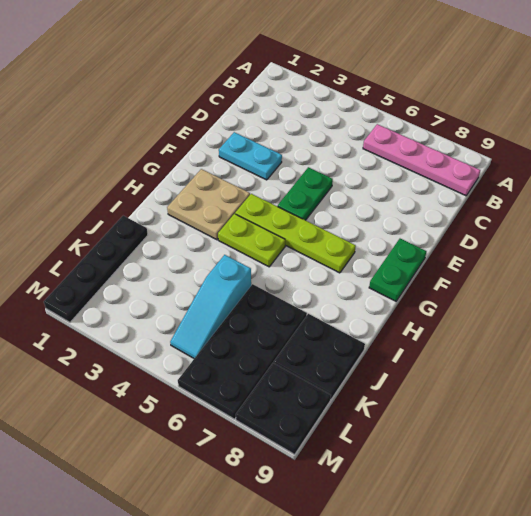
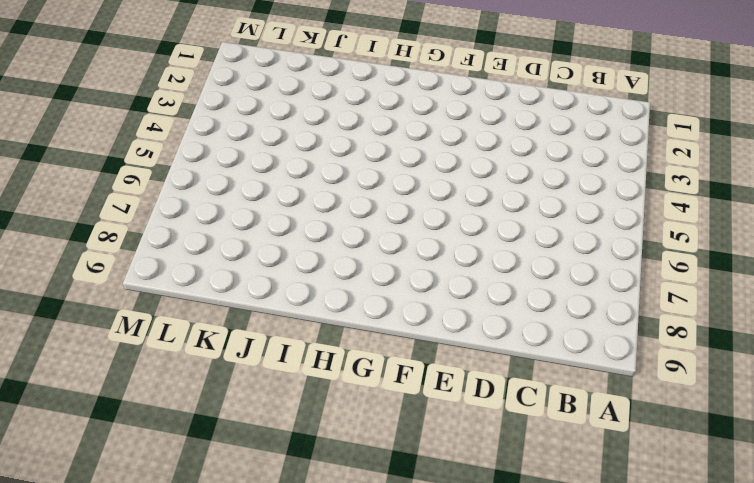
none -> pink 1x4 plate [363,124,480,196]
none -> cyan 1x2 plate [219,132,282,180]
none -> green 1x2 plate [278,167,333,220]

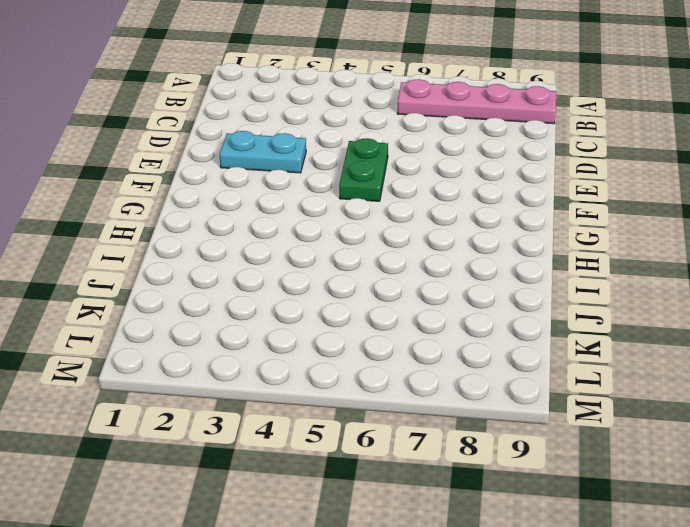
none -> green 1x2 plate [369,239,426,301]
none -> tan 2x2 plate [167,169,250,240]
none -> lime 1x4 plate [235,194,356,273]

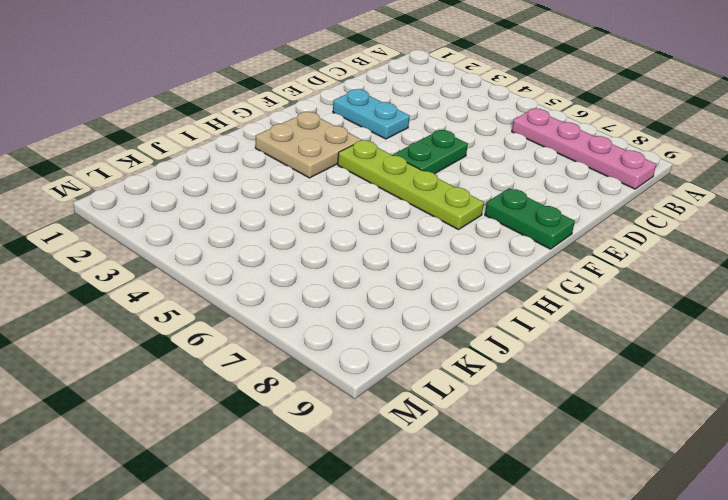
green 1x2 plate [485,188,575,249] -> green 1x2 plate turned to [369,239,426,301]
none -> lime 1x2 plate [218,214,285,267]
none -> black 1x4 plate [44,216,148,322]
none -> cyan 1x3 slope [170,255,251,358]

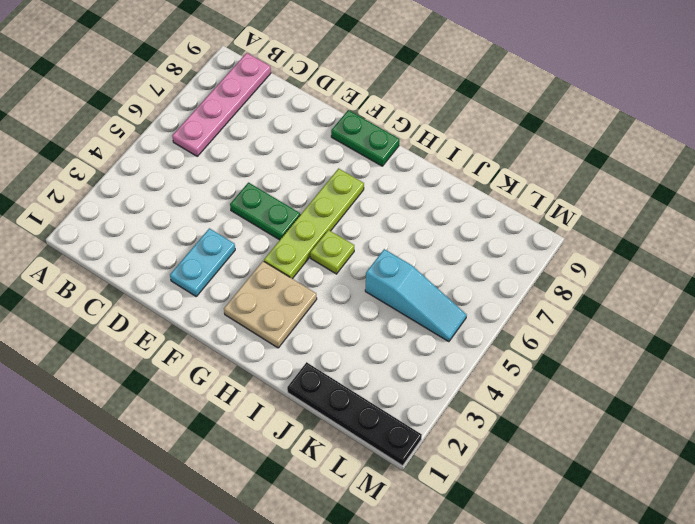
lime 1x1 plate [310,230,354,274] -> lime 1x2 plate [218,214,285,267]
none -> black 2x4 plate [178,284,307,419]
none -> black 2x2 plate [274,314,365,400]
none -> black 2x2 plate [236,363,331,454]

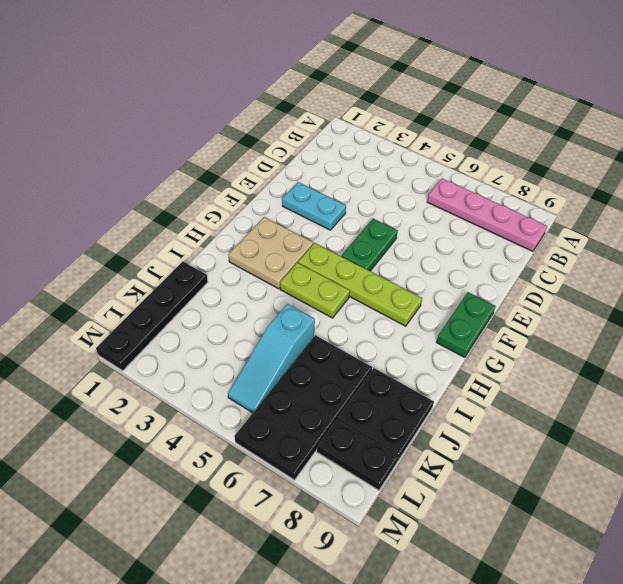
black 1x2 plate [317,420,399,490] -> black 2x2 plate [236,363,331,454]

